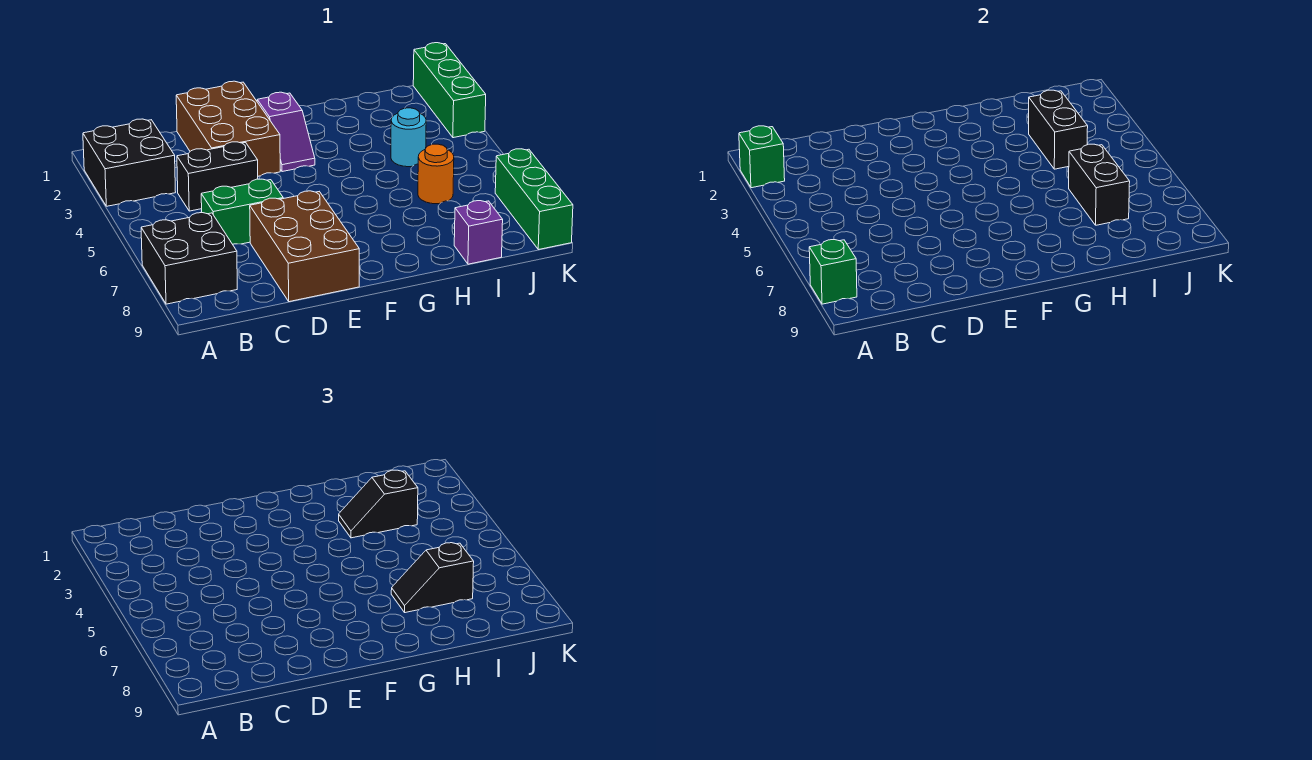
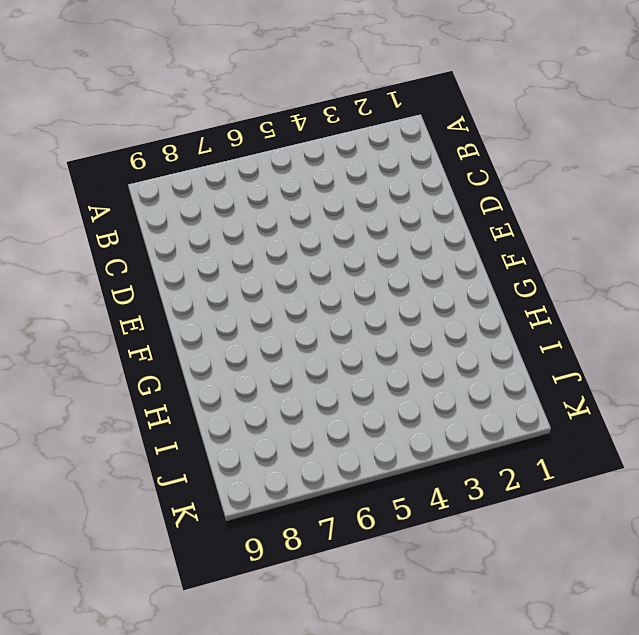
none -> black 2x2 brick [83,119,176,206]
none -> black 2x2 brick [141,212,237,304]
none -> black 1x2 brick [177,142,258,211]

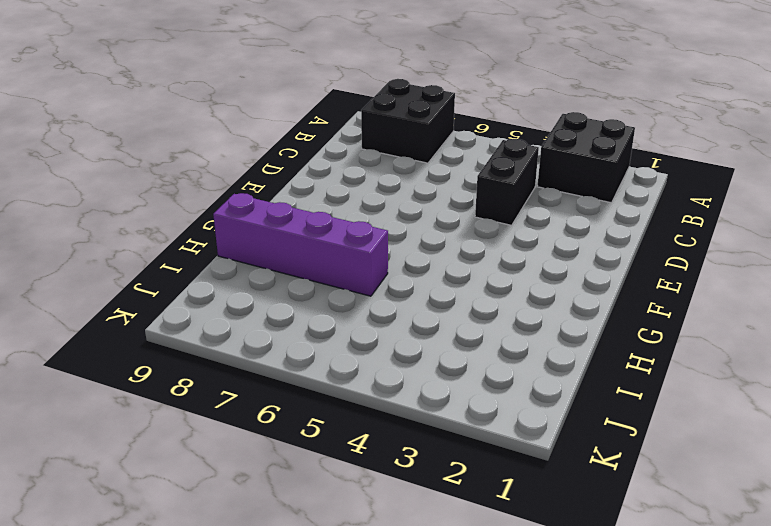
purple 1x4 brick [213,193,388,296] -> none
none -> green 1x2 brick [201,179,283,244]
none -> brown 2x3 brick [176,81,280,176]
none -> brown 2x3 brick [250,191,359,302]

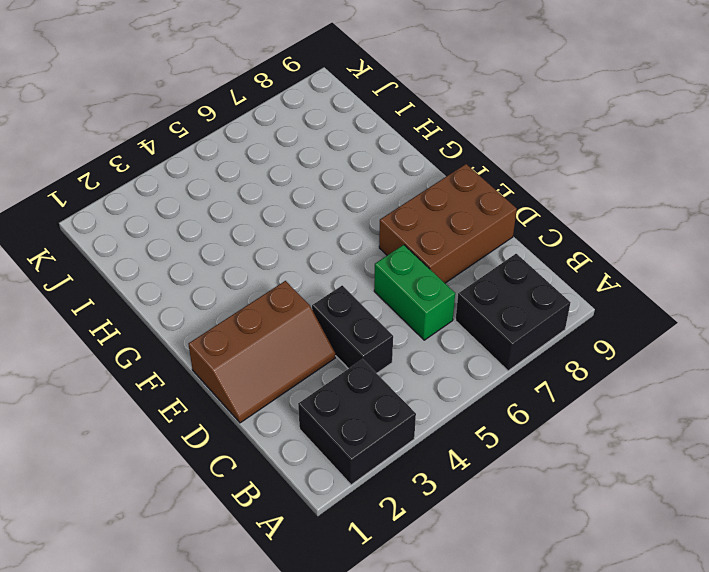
brown 2x3 slope [188,281,335,423] -> brown 2x3 brick [176,81,280,176]
none -> purple 1x2 slope [257,92,315,172]
none -> cyan 1x1 round brick [391,108,426,167]
none -> orange 1x1 round brick [418,144,454,204]

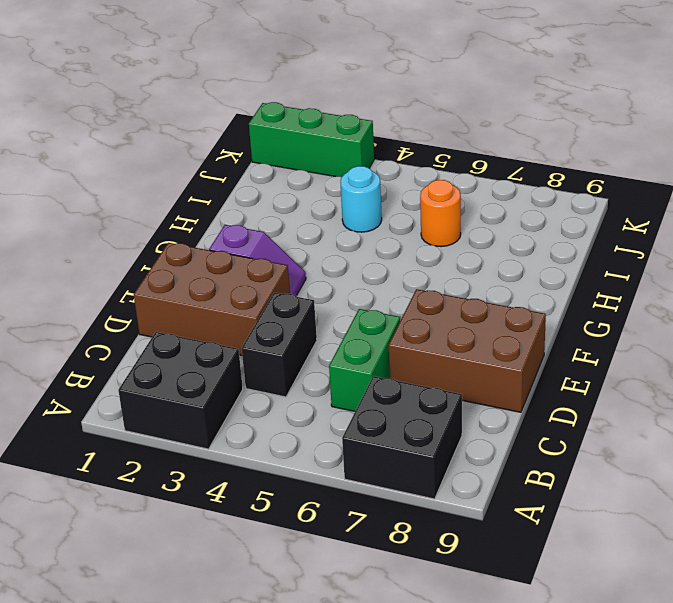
none -> purple 1x1 brick [454,201,503,264]
none -> green 1x3 brick [495,149,573,250]
none -> green 1x1 brick [739,126,785,188]

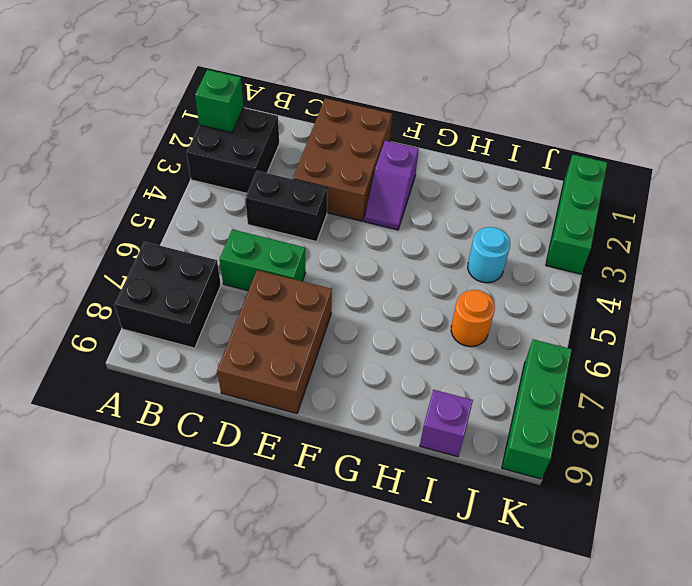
none -> green 1x1 brick [809,240,857,304]
none -> black 1x2 brick [1029,90,1088,169]
none -> black 1x2 brick [1069,144,1130,225]

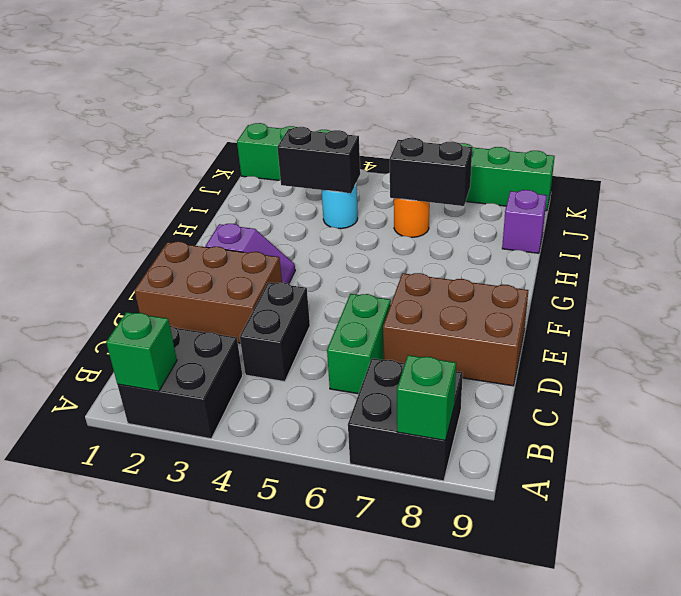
none -> black 1x2 slope [339,470,418,538]
none -> black 1x2 slope [391,543,474,613]

